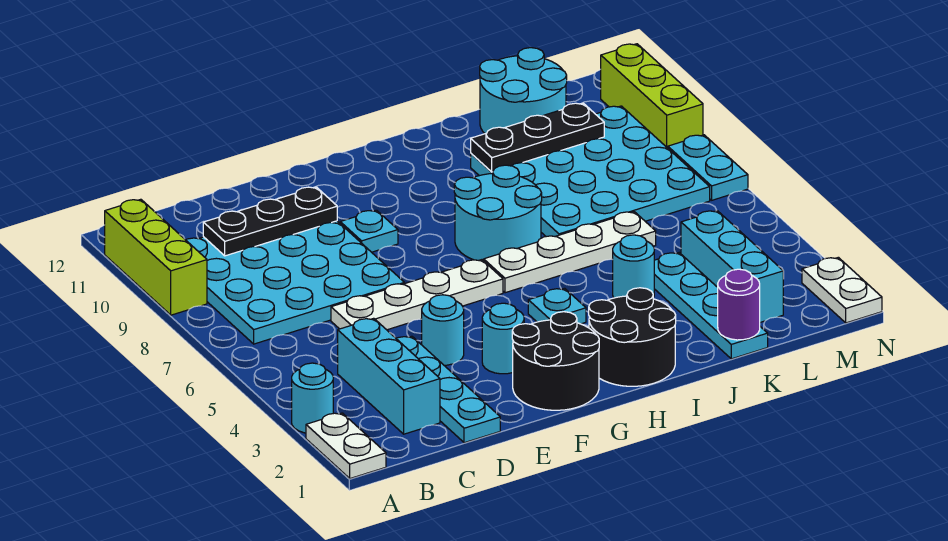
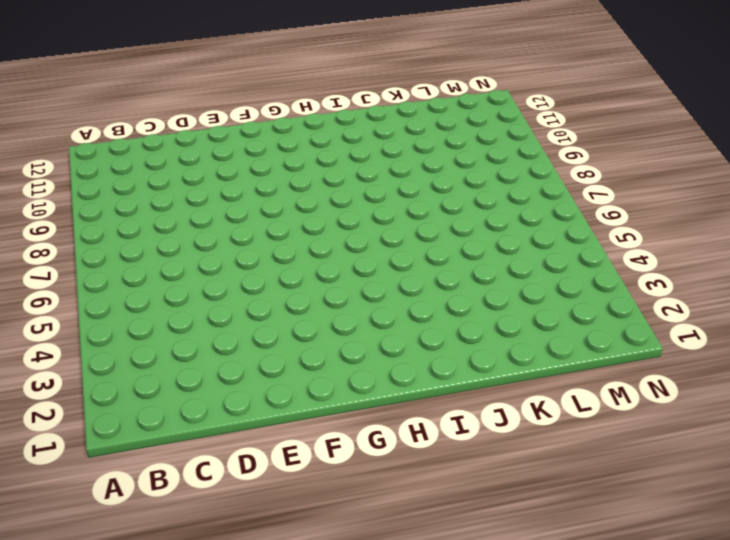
none -> white 1x2 plate [306,413,386,478]
none -> cyan 1x1 round brick [292,363,333,433]
none -> lime 1x3 brick [105,199,207,315]

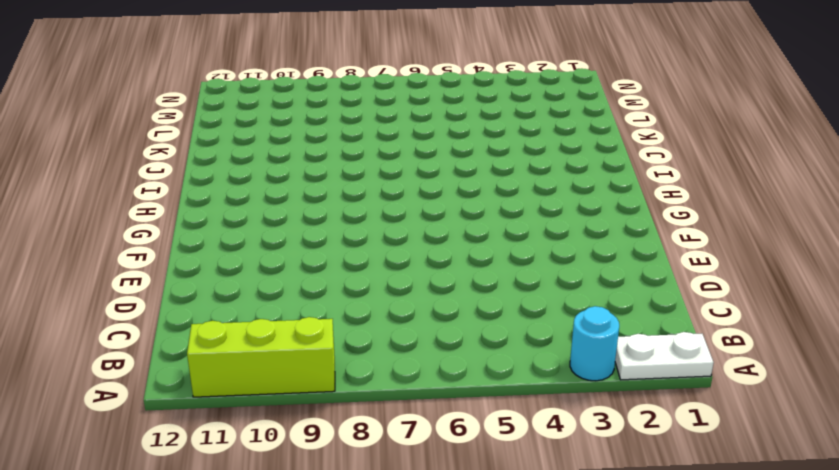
none -> cyan 4x4 plate [186,221,404,344]
none -> cyan 1x3 brick [338,318,440,434]
none -> cyan 1x4 plate [396,336,500,443]

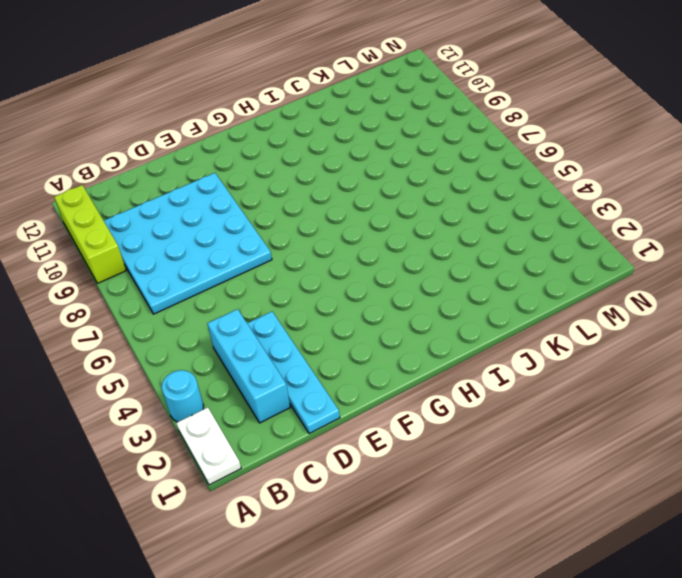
none -> white 1x4 plate [331,260,503,330]
none -> cyan 1x1 round brick [422,295,464,365]
none -> black 2x2 round brick [512,312,599,410]

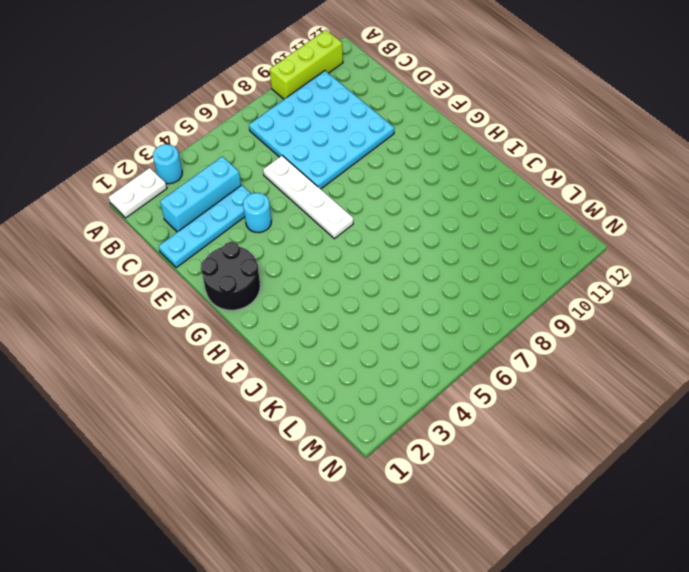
none -> cyan 1x1 round brick [482,303,524,374]
none -> cyan 1x1 plate [340,210,398,252]
none -> black 2x2 round brick [589,288,676,386]

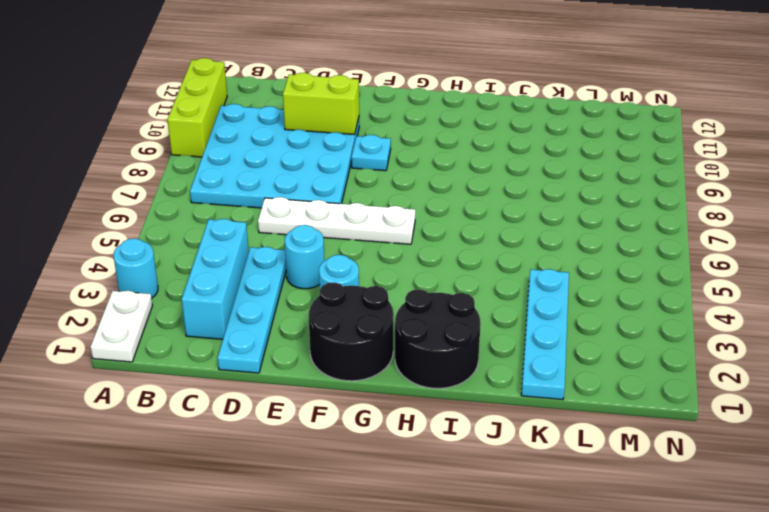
lime 1x2 brick [283,73,359,135] -> black 1x3 plate [203,187,337,256]
none -> cyan 1x1 plate [528,288,586,324]
none -> white 1x4 plate [484,212,656,293]
none -> cyan 2x2 round brick [454,165,542,261]

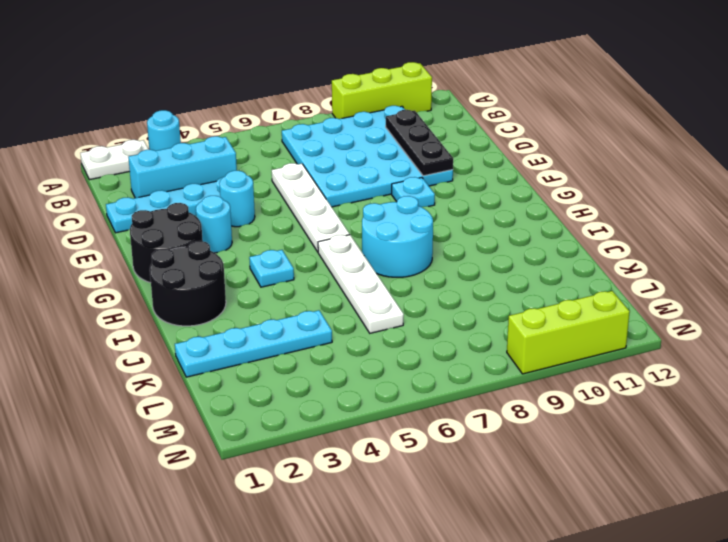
none -> cyan 1x1 round brick [612,235,654,298]
none -> cyan 4x4 plate [471,106,710,237]
none -> cyan 2x2 round brick [480,48,567,134]

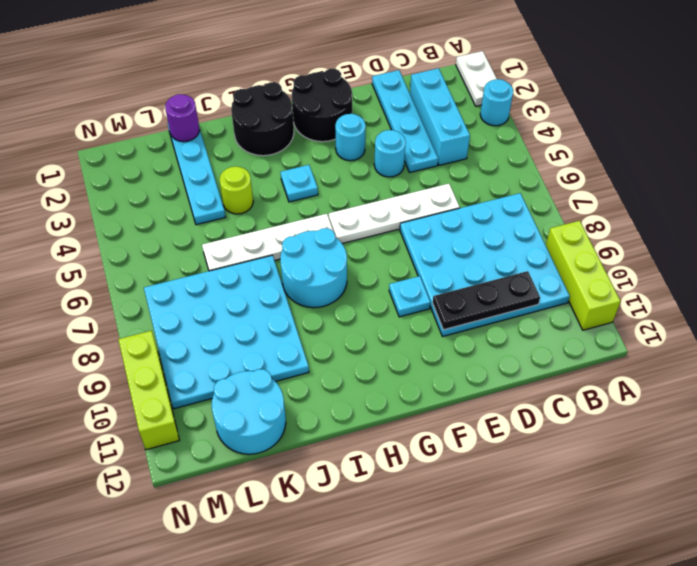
lime 1x1 round brick [220,166,253,214] -> cyan 1x1 round brick [612,235,654,298]
none -> cyan 1x3 brick [681,211,783,322]
none -> white 1x2 plate [802,257,882,323]
none -> cyan 1x2 plate [668,135,748,200]

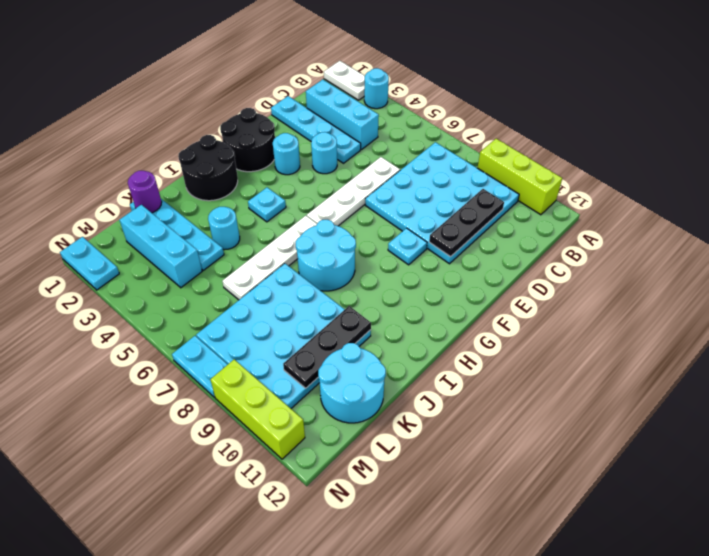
cyan 1x2 plate [60,237,119,290] -> white 1x2 plate [802,257,882,323]

